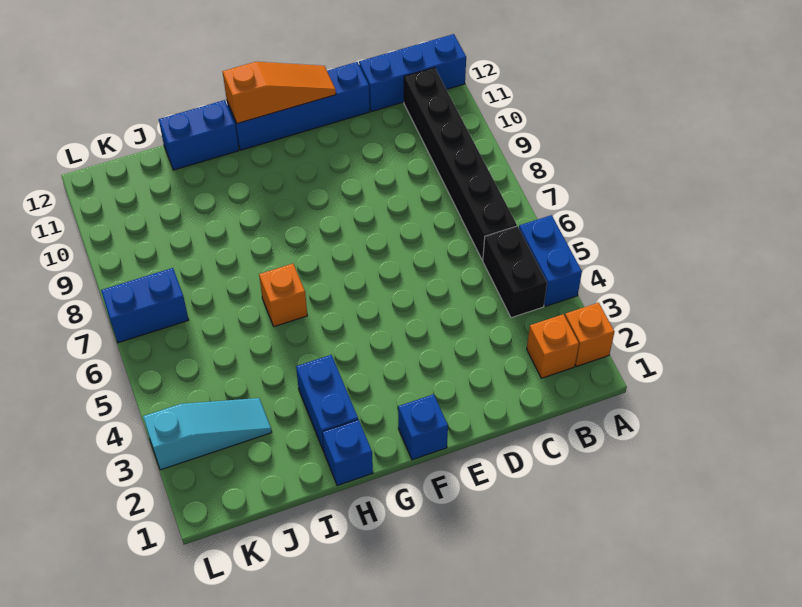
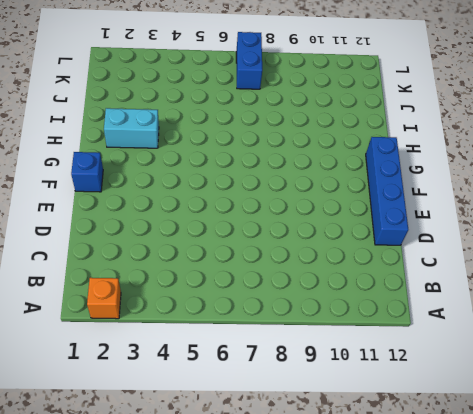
cyan 1x2 brick [104,108,159,148] -> blue 1x2 brick [296,355,358,451]
none -> blue 1x2 brick [519,215,582,306]
none -> blue 1x3 brick [359,34,466,112]
none -> orange 1x1 brick [527,314,579,378]

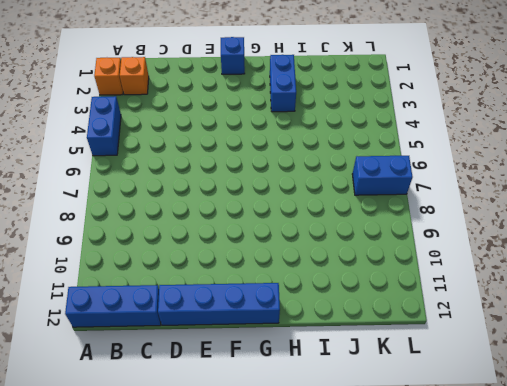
none -> black 1x2 brick [483,226,547,318]
none -> black 1x6 brick [404,68,517,260]
none -> blue 1x1 brick [322,420,373,486]

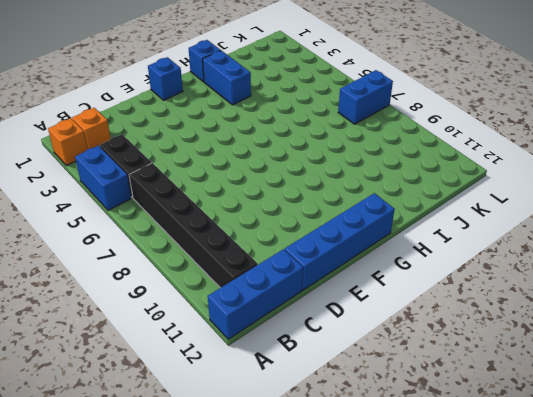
none -> orange 1x1 brick [259,264,307,327]
none -> blue 1x2 brick [159,100,239,170]
none -> cyan 1x3 slope [143,398,272,470]

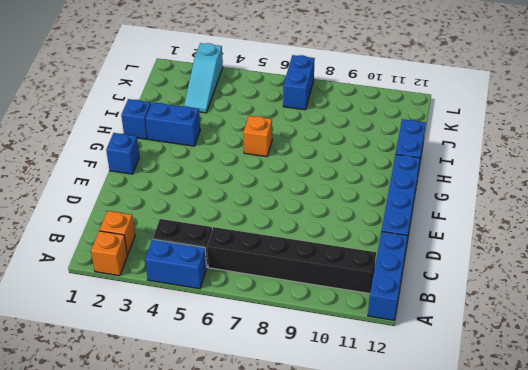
none -> orange 1x3 slope [222,62,336,123]

